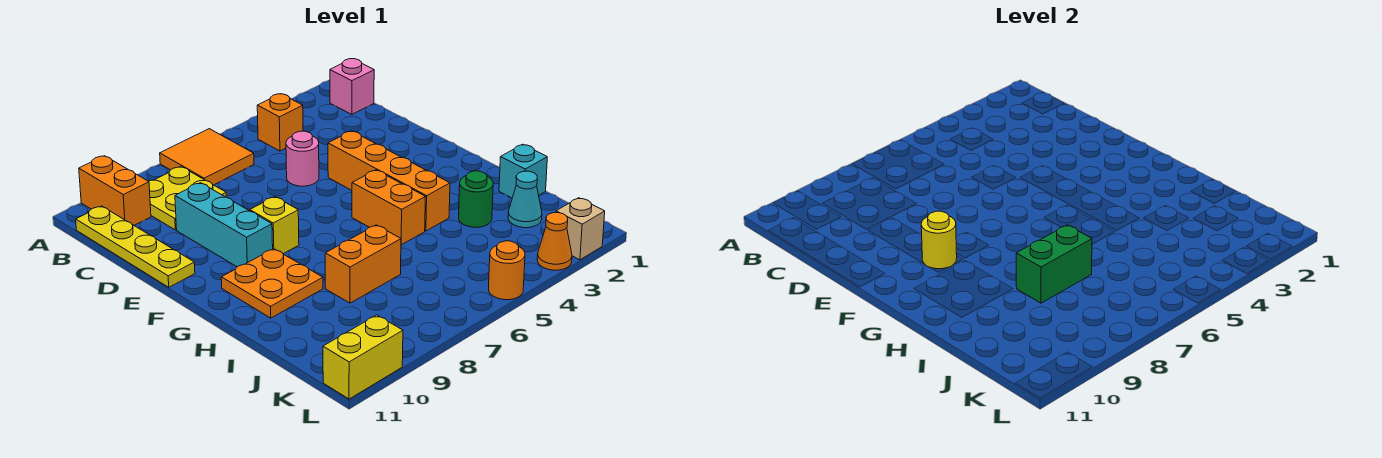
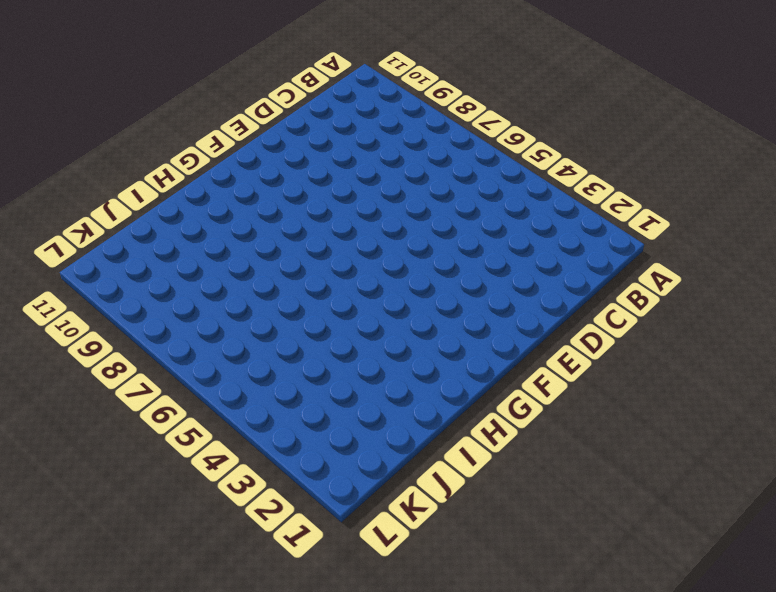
none -> orange 2x2 tile [160,129,254,185]
none -> orange 1x2 brick [79,156,151,225]
none -> pink 1x1 brick [330,59,374,114]

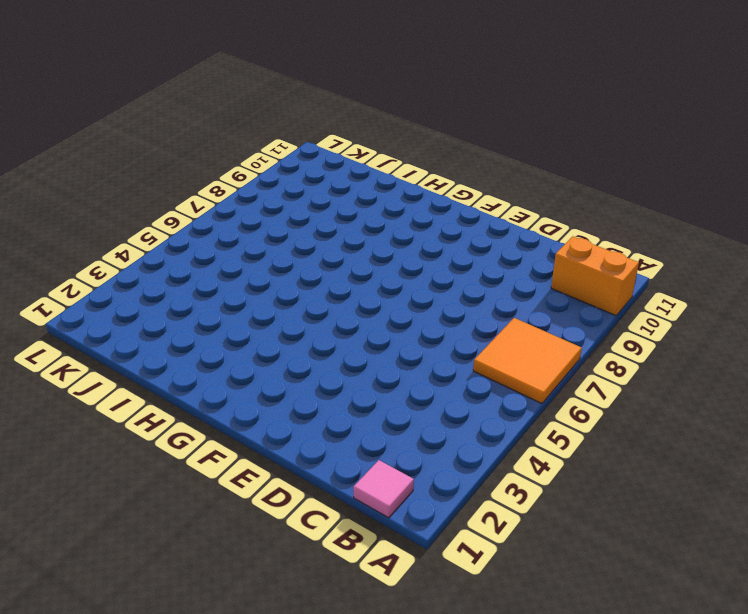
pink 1x1 tile [353,460,414,518] -> pink 1x1 brick [330,59,374,114]
none -> orange 1x1 brick [257,94,303,151]
none -> yellow 2x2 plate [149,167,226,230]
none -> yellow 1x4 plate [76,206,195,287]

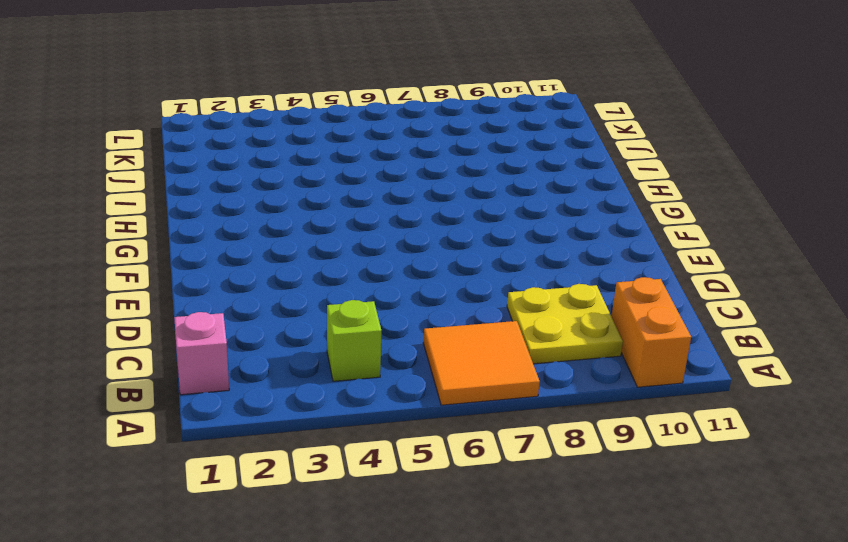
lime 1x1 brick [327,300,381,381] -> orange 1x1 brick [257,94,303,151]
none -> yellow 1x4 plate [76,206,195,287]
none -> pink 1x1 round brick [286,131,319,186]
none -> cyan 1x3 brick [175,183,273,267]

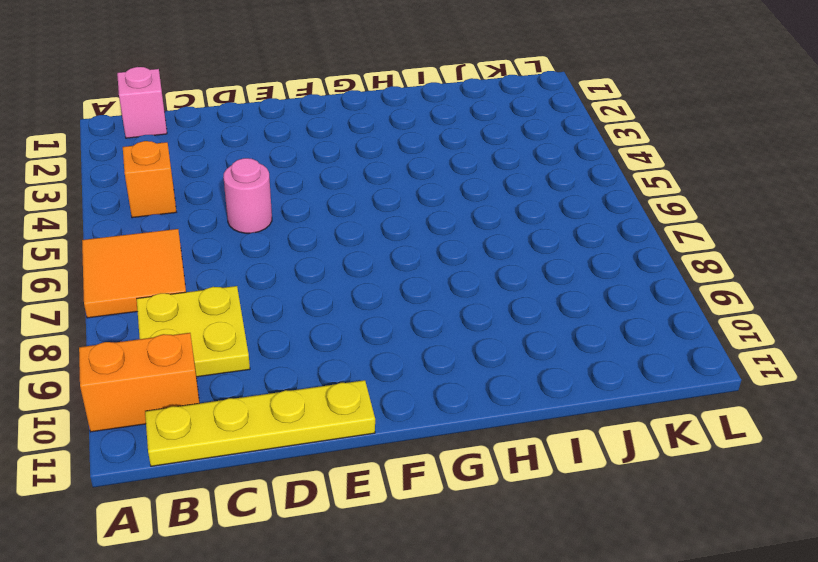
none -> cyan 1x3 brick [175,183,273,267]
none -> orange 1x4 brick [328,131,450,231]
none -> yellow 1x1 brick [250,197,299,254]

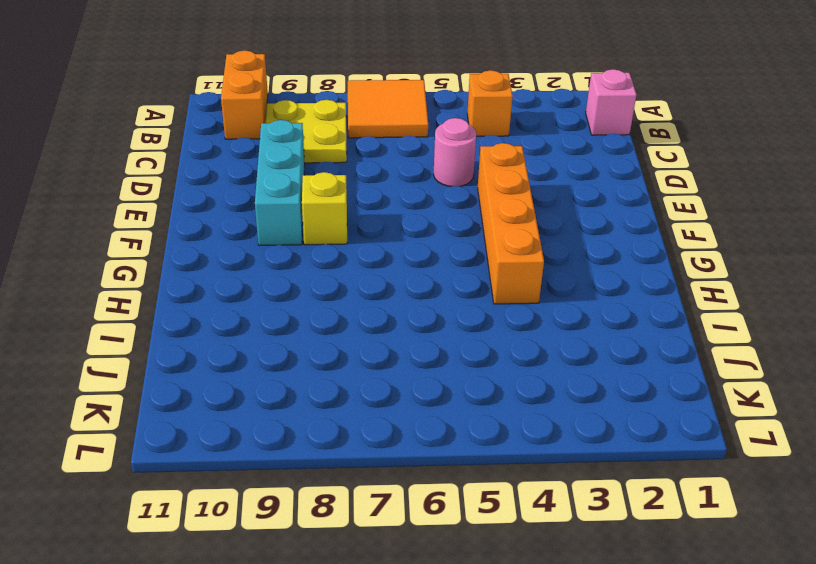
none -> yellow 1x4 plate [76,206,195,287]
none -> orange 1x2 brick [352,170,425,245]
none -> orange 2x2 plate [221,249,323,318]

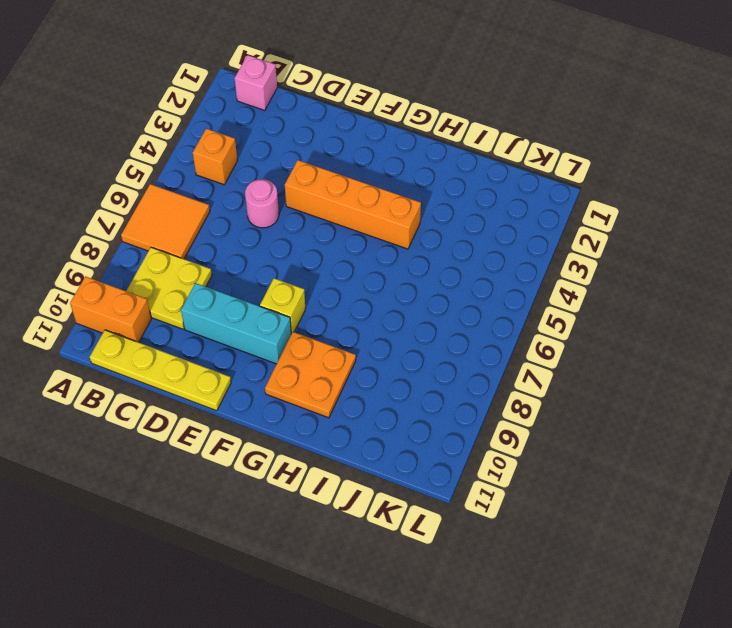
none -> orange 1x2 brick [352,170,425,245]
none -> cyan 1x1 brick [499,144,547,198]
none -> green 1x1 round brick [459,171,493,227]

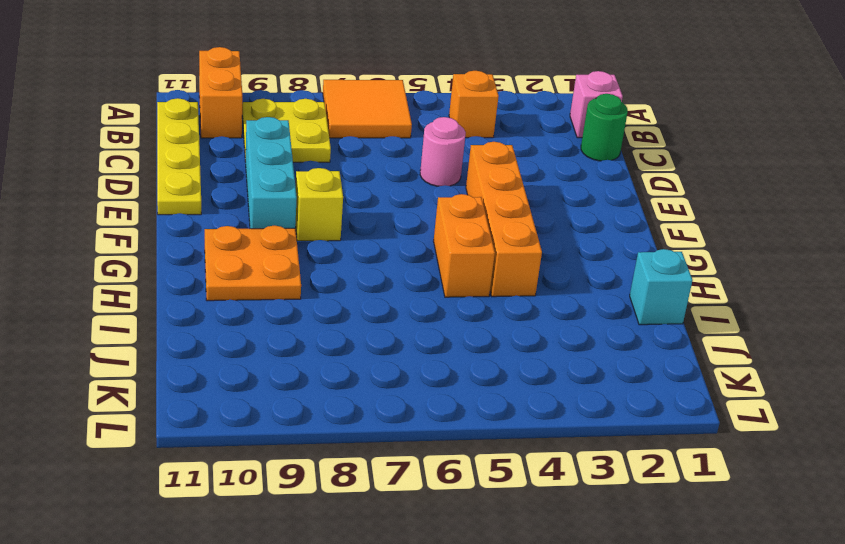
green 1x1 round brick [581,94,628,161] -> green 1x1 round brick moved to [459,171,493,227]
none -> orange 1x2 brick [325,225,401,303]
none -> cyan 1x1 cone [508,171,542,228]
none -> tan 1x1 brick [556,198,605,260]

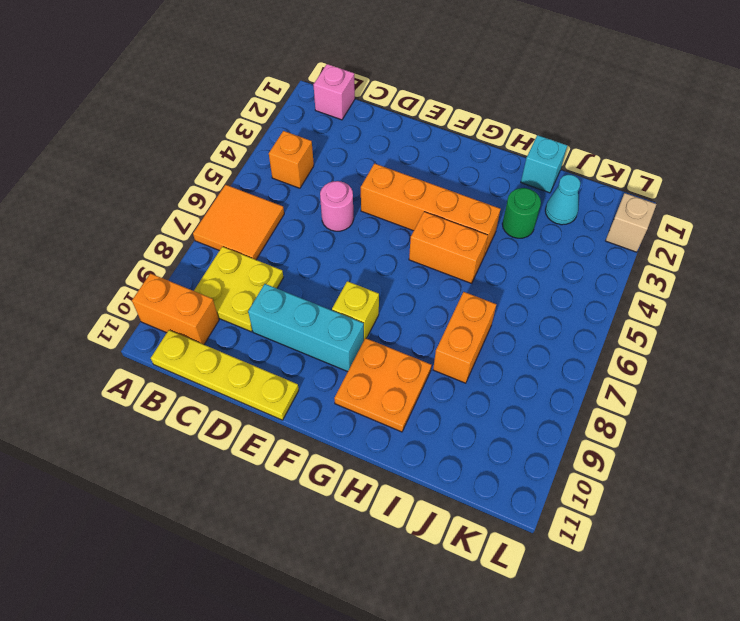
none -> orange 1x1 cone [537,213,572,270]
none -> orange 1x1 round brick [489,241,525,300]
none -> yellow 1x2 brick [323,315,403,399]

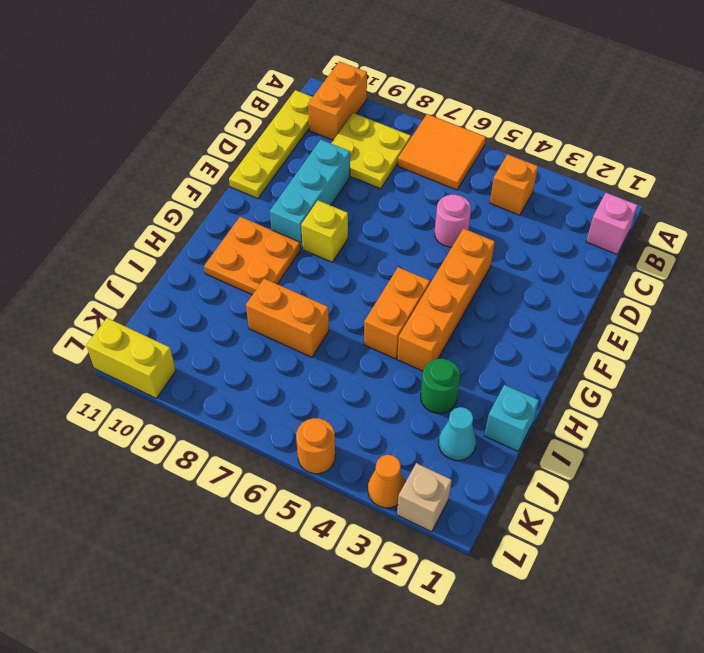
none -> yellow 1x1 round brick [921,211,957,269]
none -> green 1x2 brick [1016,225,1092,303]

